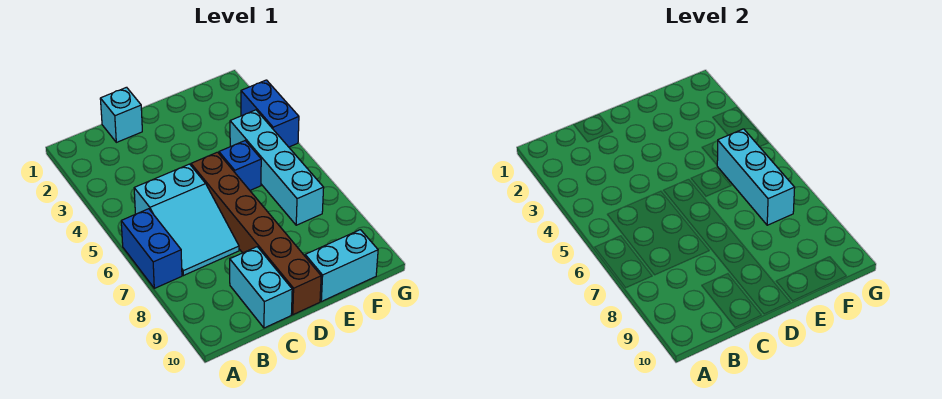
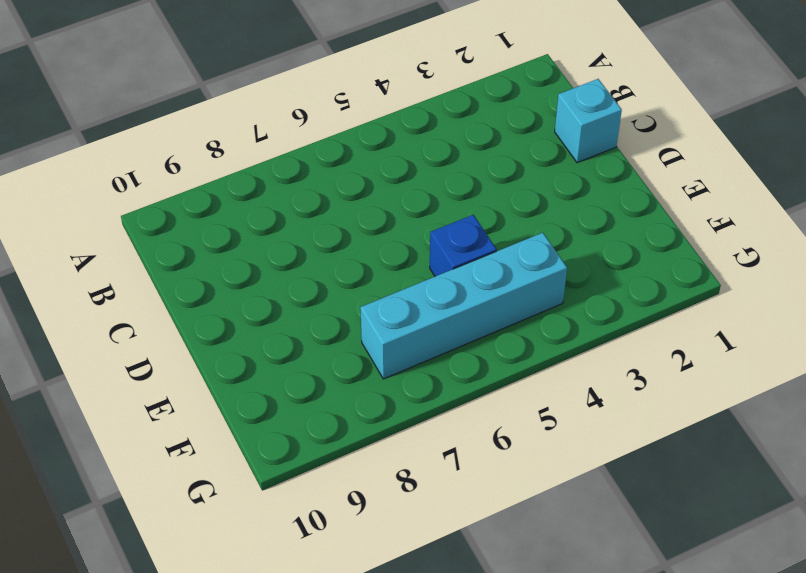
none -> blue 1x2 brick [121,209,182,288]
none -> cyan 2x3 slope [134,164,239,276]

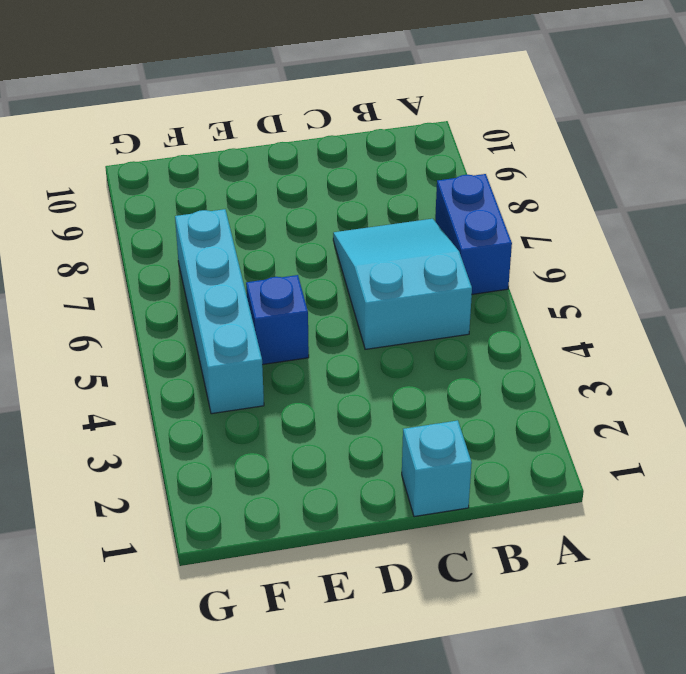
none -> cyan 1x2 brick [230,247,292,328]
none -> brown 1x6 brick [191,152,321,315]

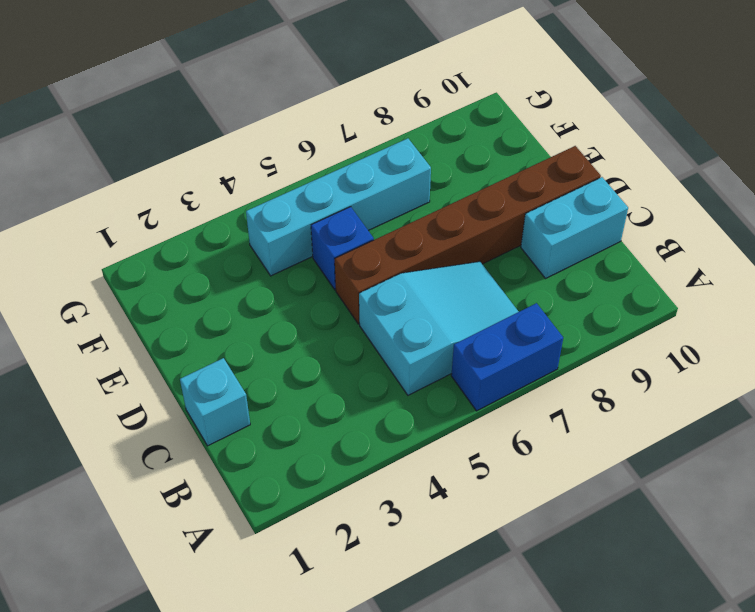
none -> cyan 1x2 brick [305,230,378,301]
none -> blue 1x2 brick [241,80,299,147]

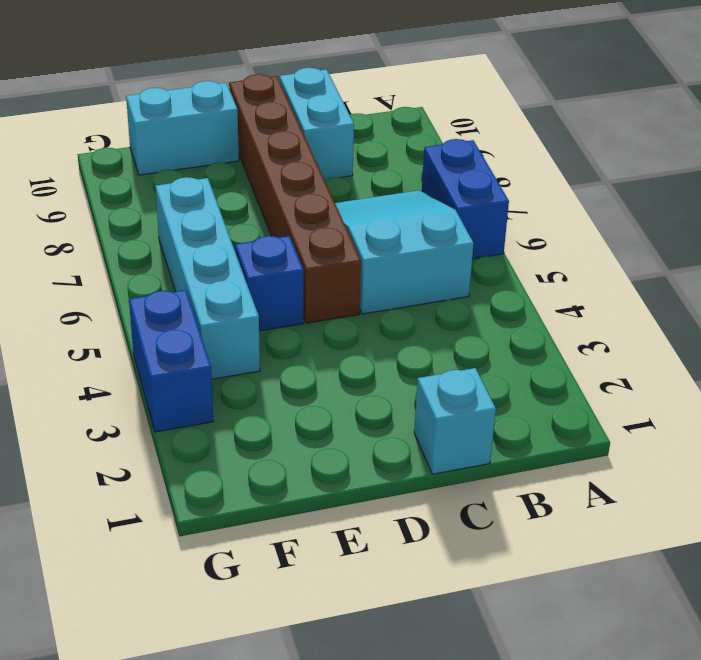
none -> cyan 1x3 brick [717,129,795,225]

